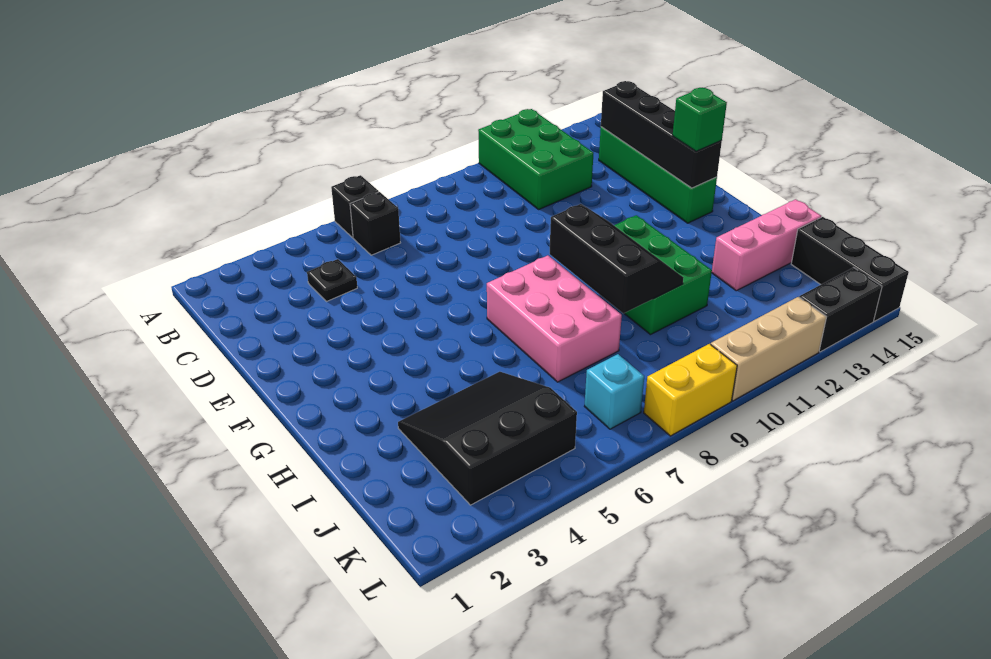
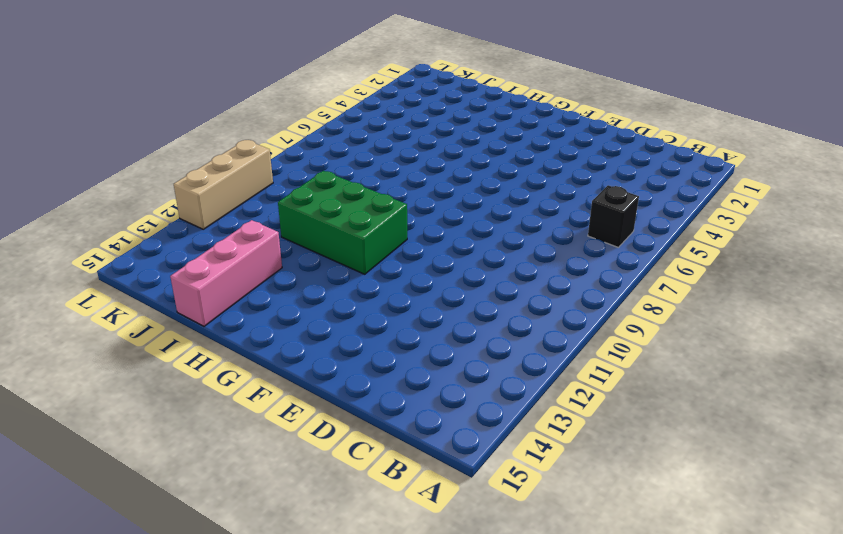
none -> black 1x1 brick [331,175,379,237]
none -> green 2x3 brick [478,109,593,209]
none -> black 1x1 plate [307,259,357,302]

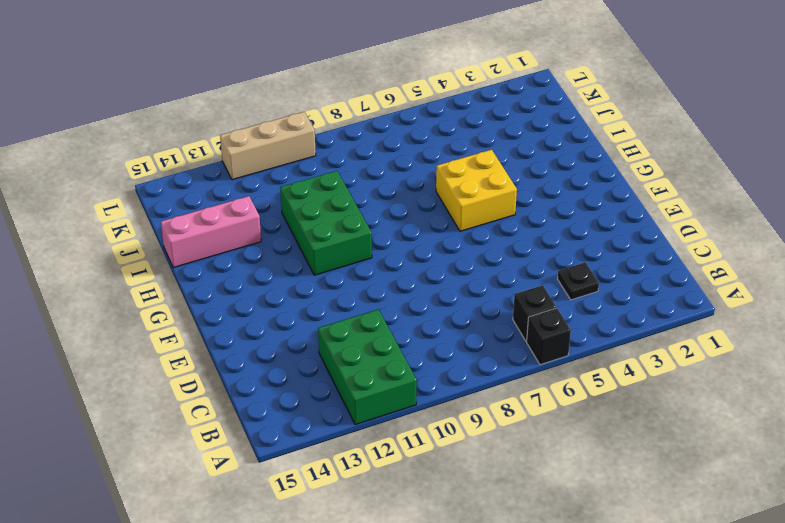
yellow 2x2 brick [436,150,517,231] -> none
none -> green 1x4 brick [599,127,717,223]
none -> pink 2x3 brick [487,255,622,382]
none -> black 3x3 slope [398,372,577,505]

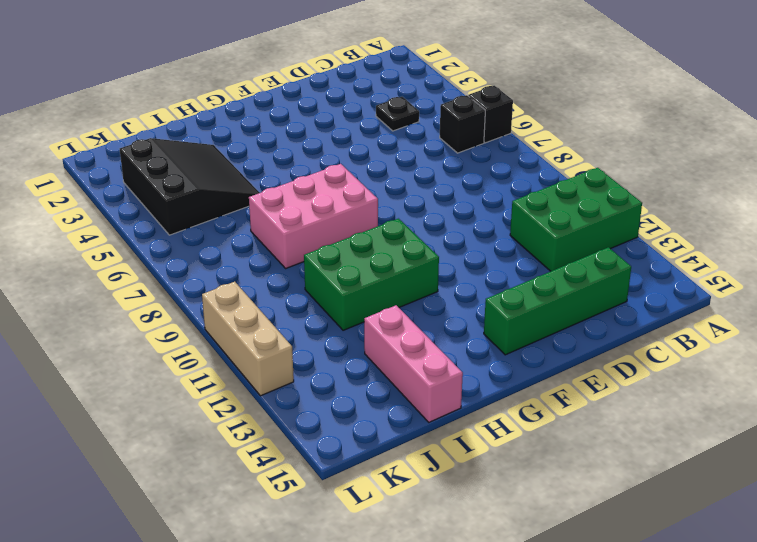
none -> black 1x3 brick [791,217,909,321]
none -> cyan 1x1 brick [584,354,644,429]
none -> yellow 1x2 brick [644,344,737,436]

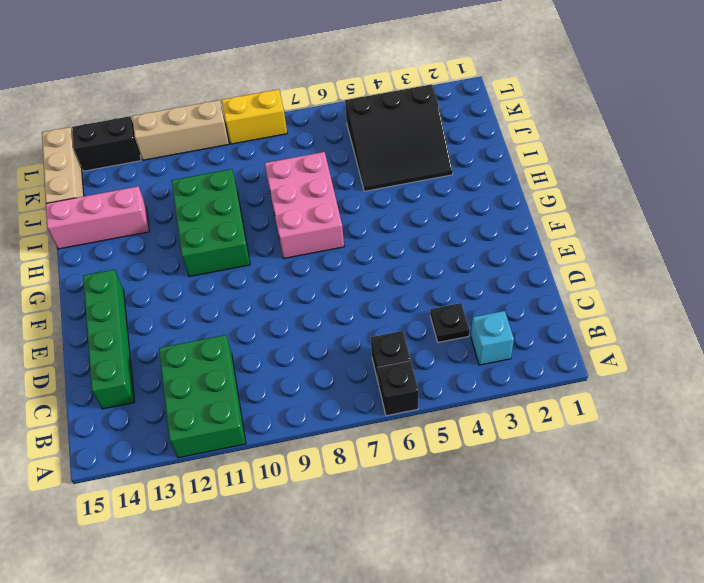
cyan 1x1 brick [471,311,514,365] -> cyan 1x1 brick moved to [584,354,644,429]
tan 1x3 brick [42,127,84,203] -> black 1x3 brick [791,217,909,321]
none -> black 1x4 brick [601,81,722,188]
none -> black 2x3 slope [550,204,684,313]
none -> green 1x1 brick [673,88,727,151]

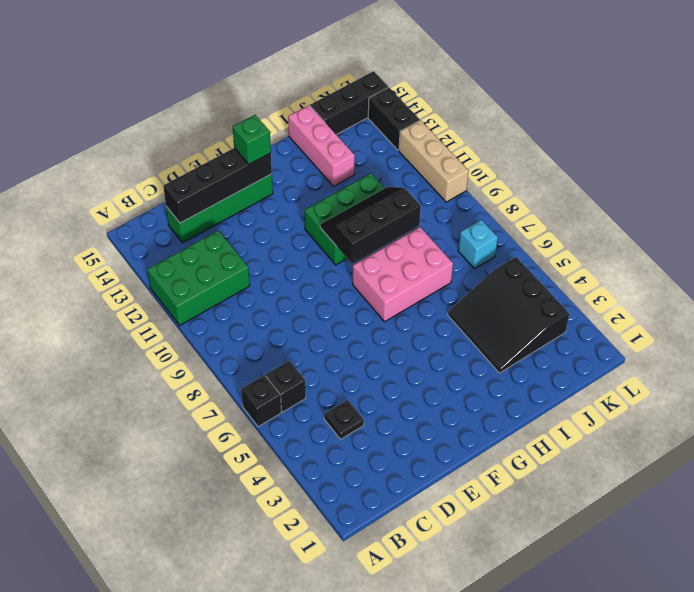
none -> yellow 1x2 brick [644,344,737,436]

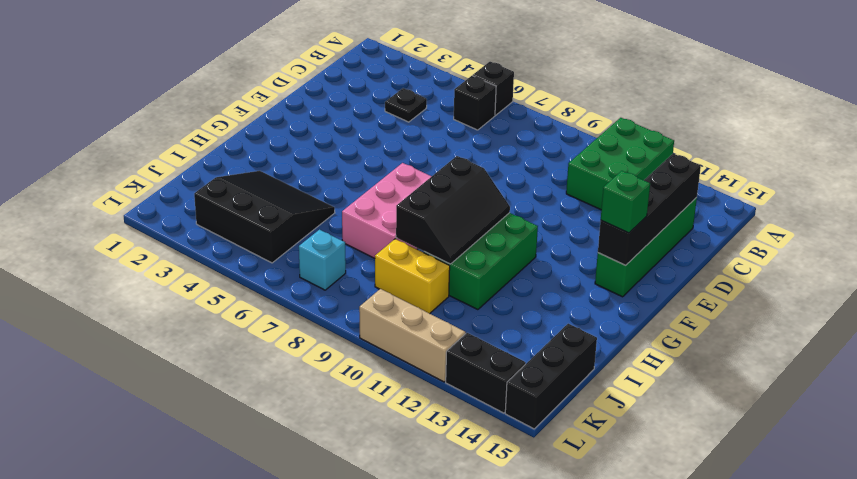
yellow 1x2 brick [375,239,450,314] -> yellow 1x2 brick moved to [644,344,737,436]
none -> pink 1x3 brick [712,199,821,291]

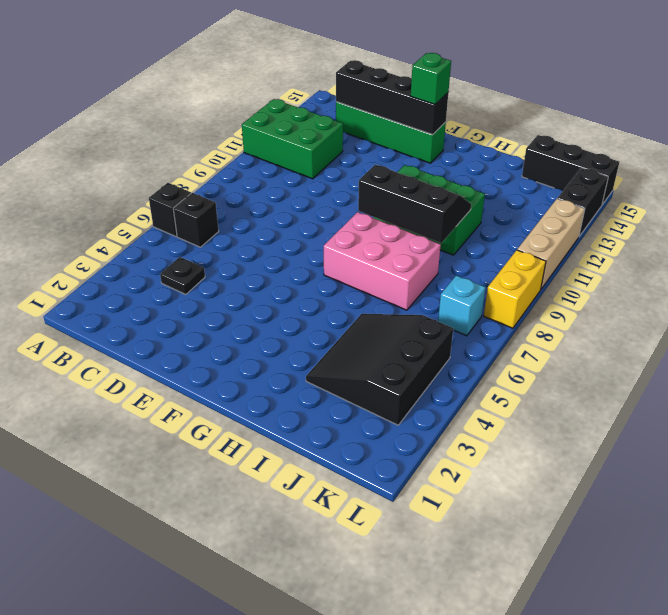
none -> pink 1x3 brick [712,199,821,291]

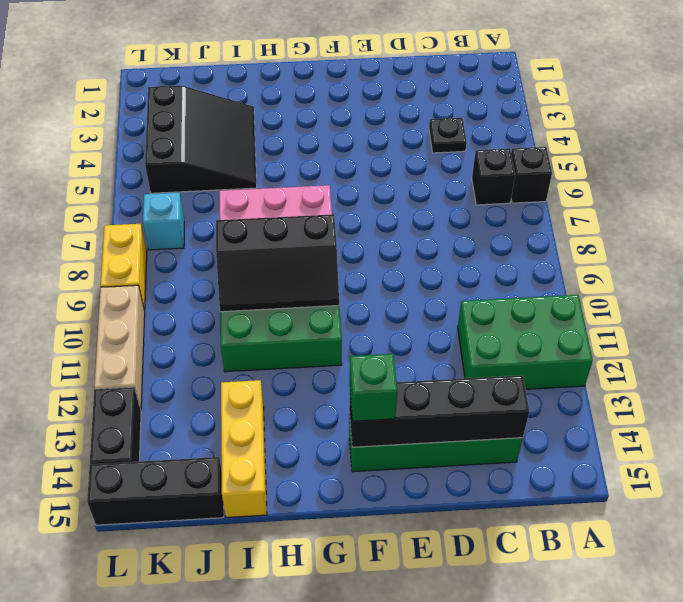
yellow 1x3 brick [221,380,267,518] -> pink 1x3 brick [712,199,821,291]

